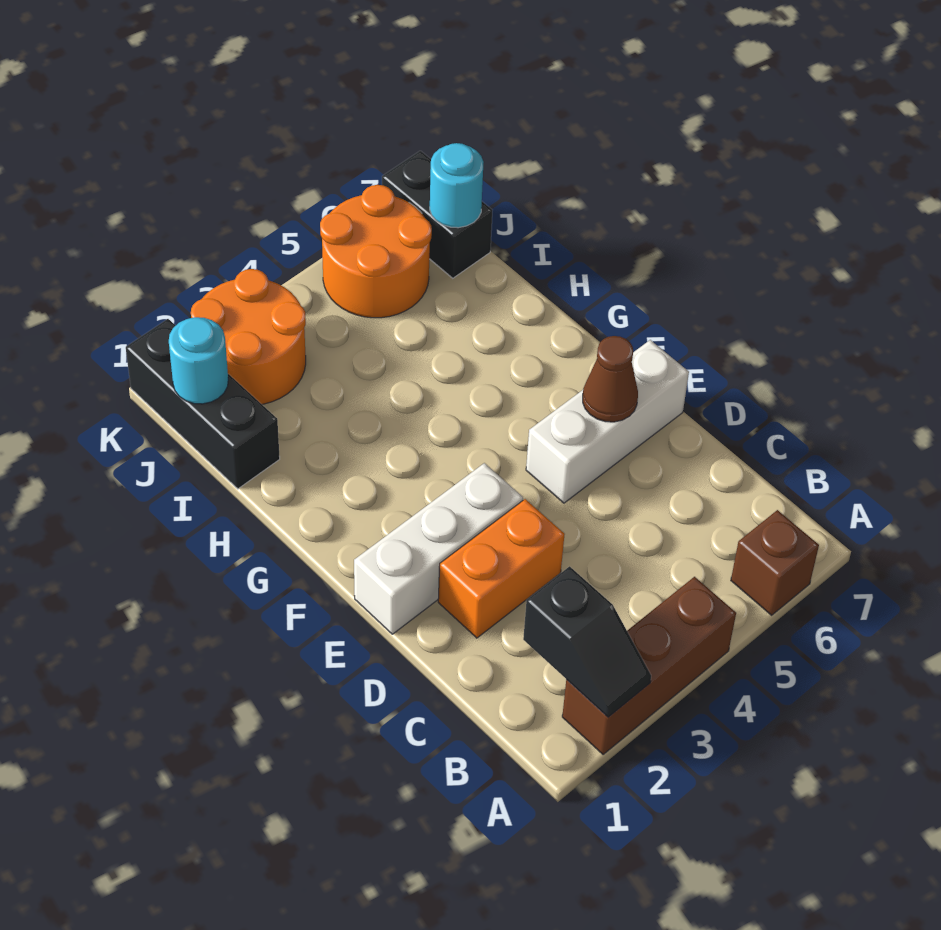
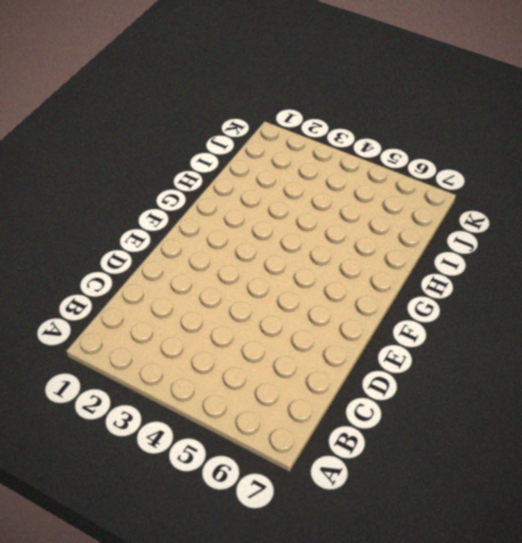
none -> brown 1x3 brick [562,577,736,755]
none -> brown 1x1 brick [731,510,819,615]
none -> orange 1x2 brick [438,499,565,638]

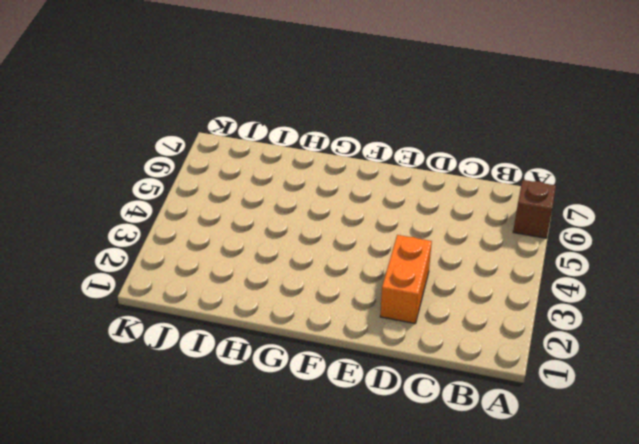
none -> brown 1x3 brick [562,577,736,755]
none -> white 1x3 brick [354,463,523,634]
none -> white 1x3 brick [526,340,689,503]

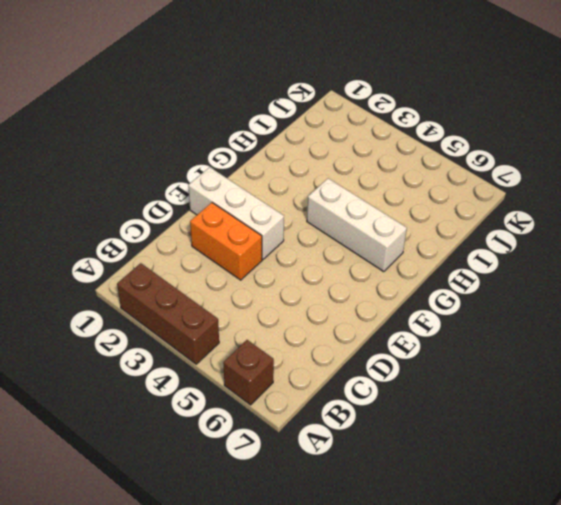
white 1x3 brick [307,178,407,272] -> white 1x3 brick moved to [526,340,689,503]
none -> black 1x3 brick [126,319,280,489]
none -> orange 2x2 round brick [191,269,306,404]
none -> orange 2x2 round brick [320,185,432,318]

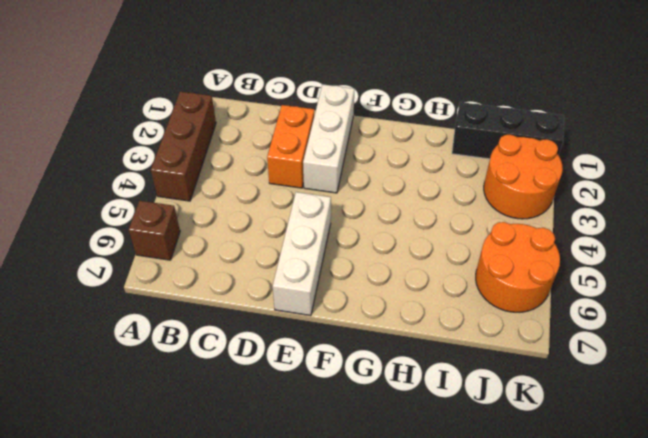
none -> black 1x2 brick [382,151,492,278]
none -> black 1x2 slope [523,566,651,717]
none -> brown 1x1 cone [583,336,638,422]

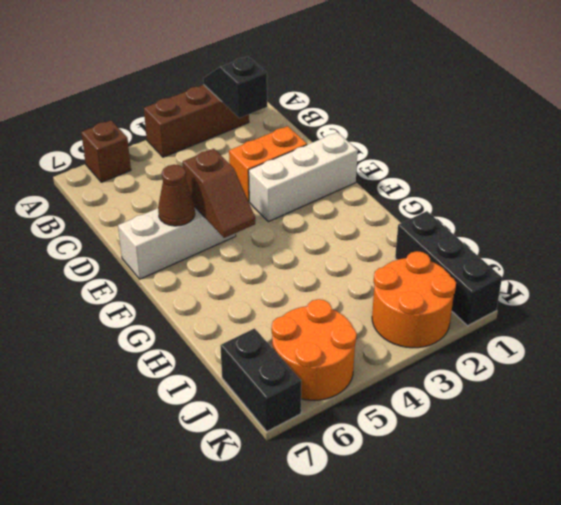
brown 1x2 slope [183,149,255,238] -> none
none -> cyan 1x1 round brick [169,317,228,404]
none -> cyan 1x1 round brick [430,143,484,228]

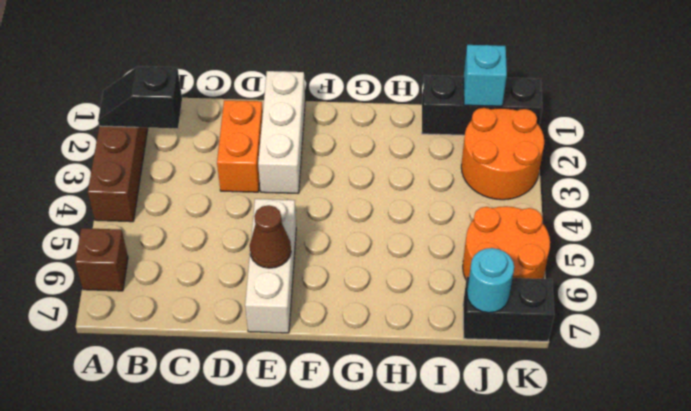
cyan 1x1 brick [464,45,507,106] -> cyan 1x1 round brick [169,317,228,404]

